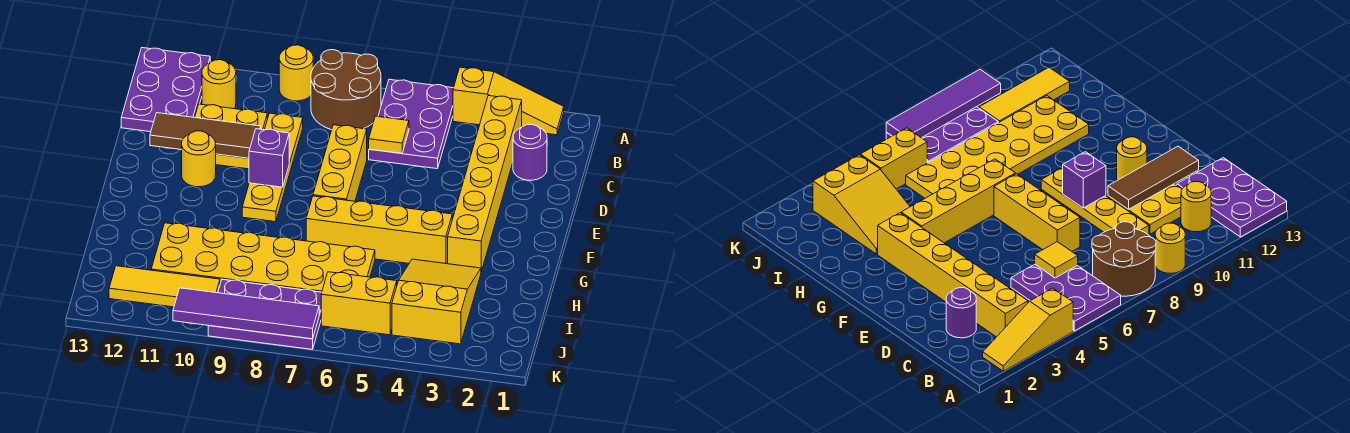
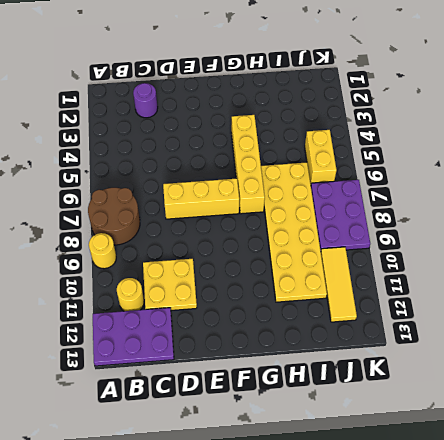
none -> yellow 1x3 slope [453,67,564,135]
none -> purple 2x3 plate [369,79,453,169]
none -> yellow 1x6 brick [447,96,522,272]

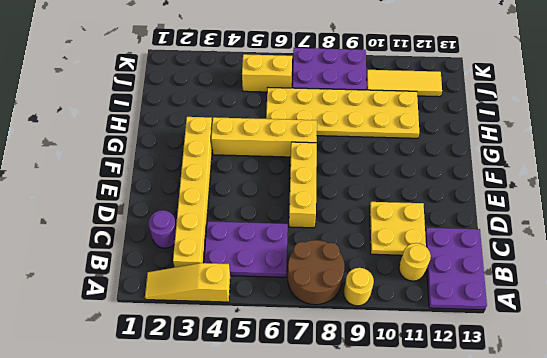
purple 2x3 plate [204,221,288,277] -> purple 2x3 plate turned to [369,79,453,169]
none -> yellow 1x4 plate [242,113,303,222]
none -> yellow 1x1 round brick [182,131,216,187]
none -> yellow 2x3 slope [392,259,481,344]

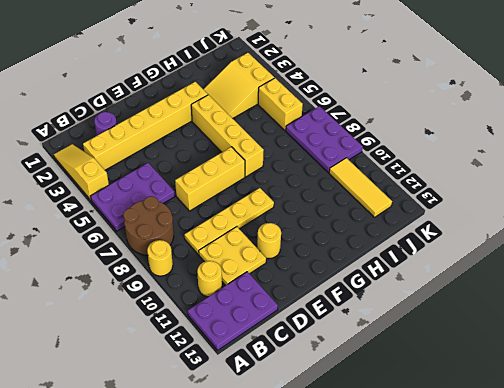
none -> yellow 2x6 plate [151,223,375,292]
none -> yellow 1x1 tile [369,116,409,153]
none -> brown 1x3 tile [150,113,261,158]

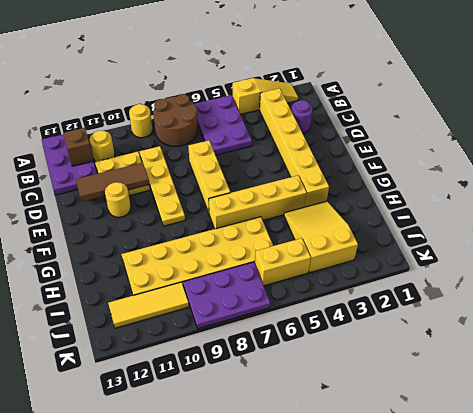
brown 1x1 brick [63,128,93,166] -> none
none -> yellow 1x1 tile [369,116,409,153]
none -> purple 1x1 brick [249,129,289,187]
none -> purple 1x4 tile [173,288,319,339]

